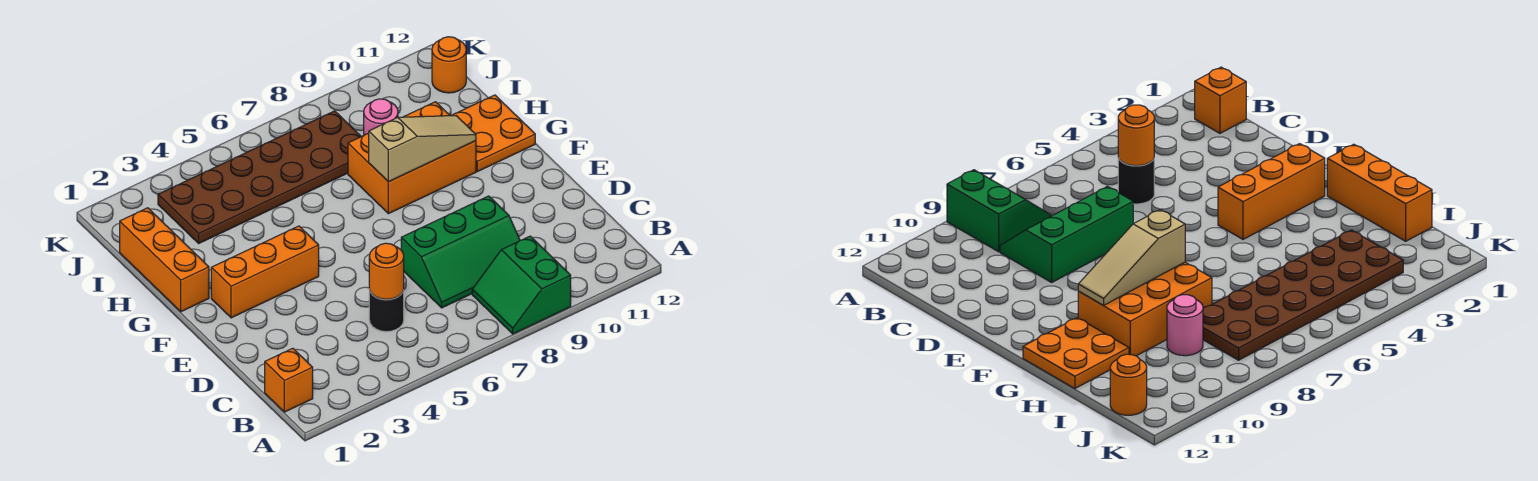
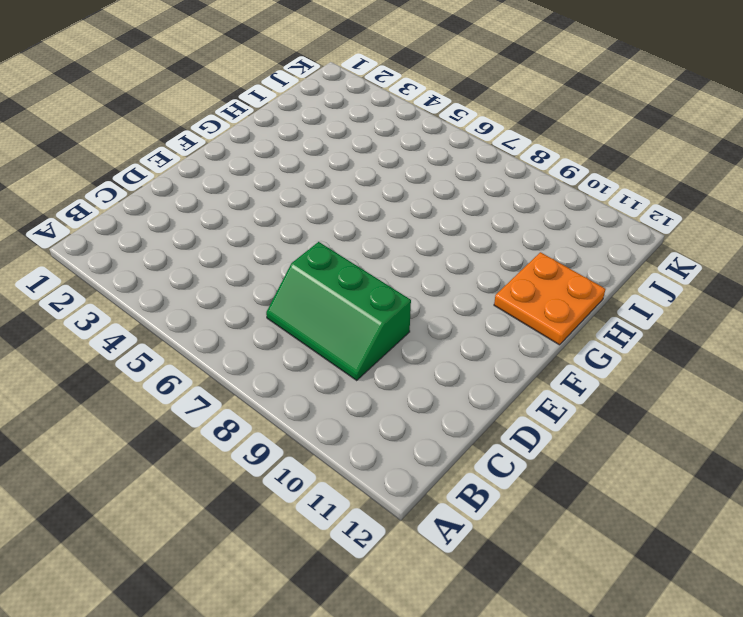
none -> green 2x2 slope [472,236,571,334]
none -> orange 1x1 brick [265,348,313,412]
none -> black 1x1 round brick [369,289,404,332]

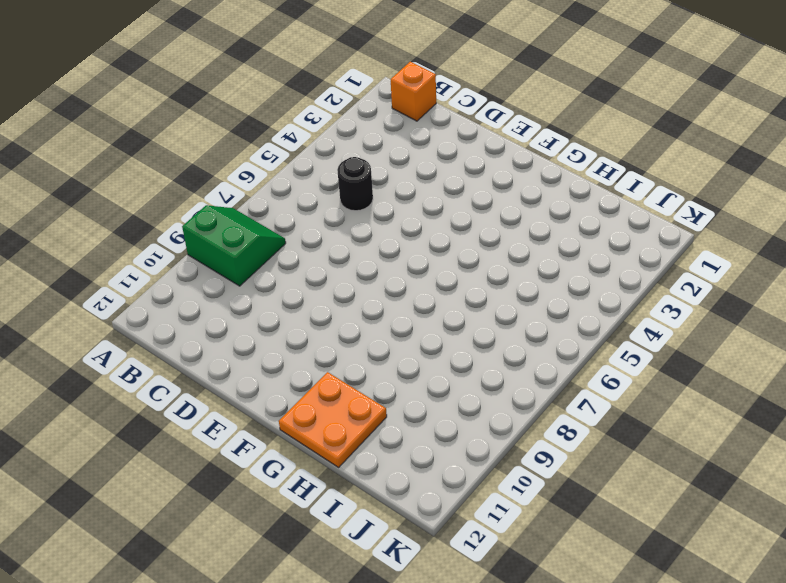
none -> green 2x3 slope [401,196,520,308]
none -> orange 1x3 brick [211,226,319,318]
none -> orange 1x3 brick [120,208,209,312]

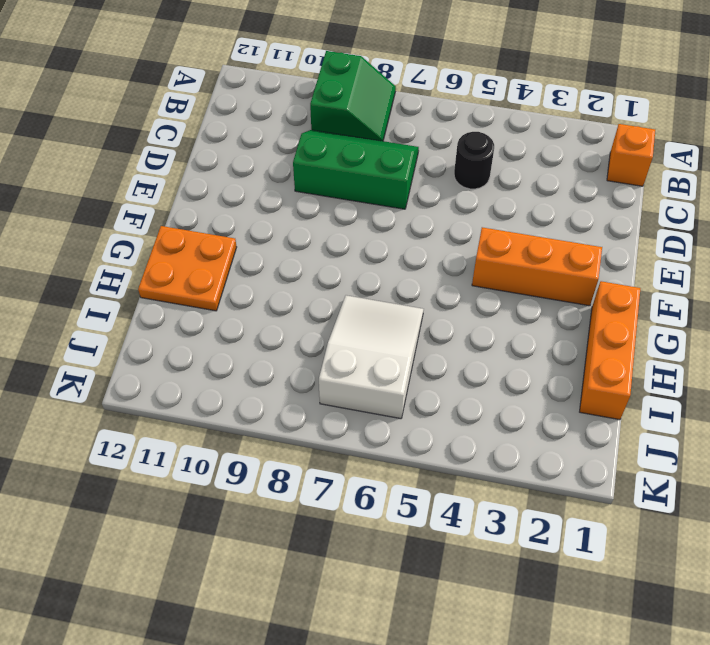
white 2x3 slope [319,295,424,419] -> brown 2x6 plate [158,111,361,243]
none -> orange 2x3 brick [348,102,476,214]
none -> pink 1x1 round brick [364,99,398,135]
none -> orange 1x1 round brick [432,37,466,93]

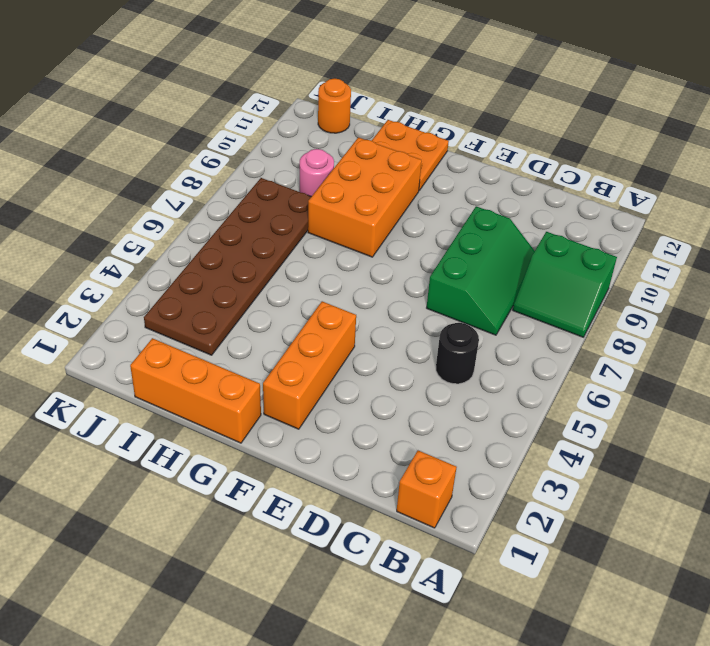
none -> orange 1x1 round brick [369,243,404,300]
none -> tan 1x3 slope [368,116,476,182]

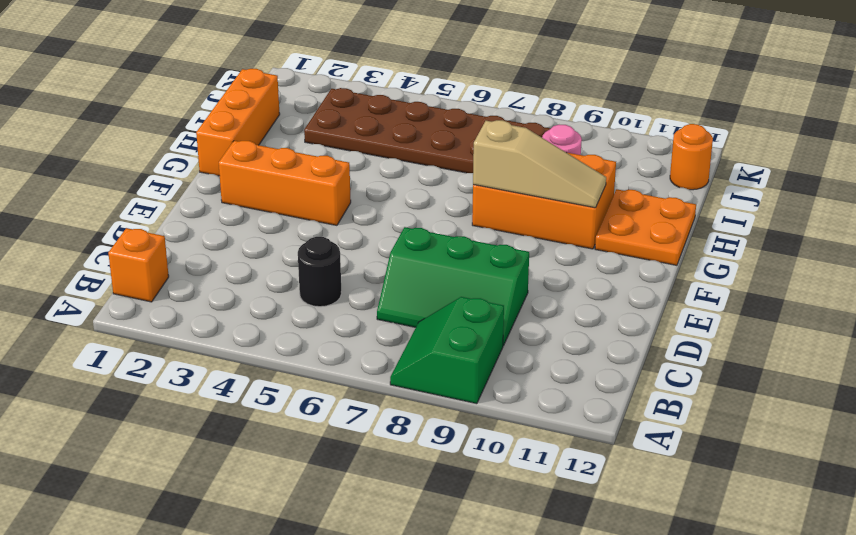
none -> orange 1x1 round brick [369,243,404,300]

